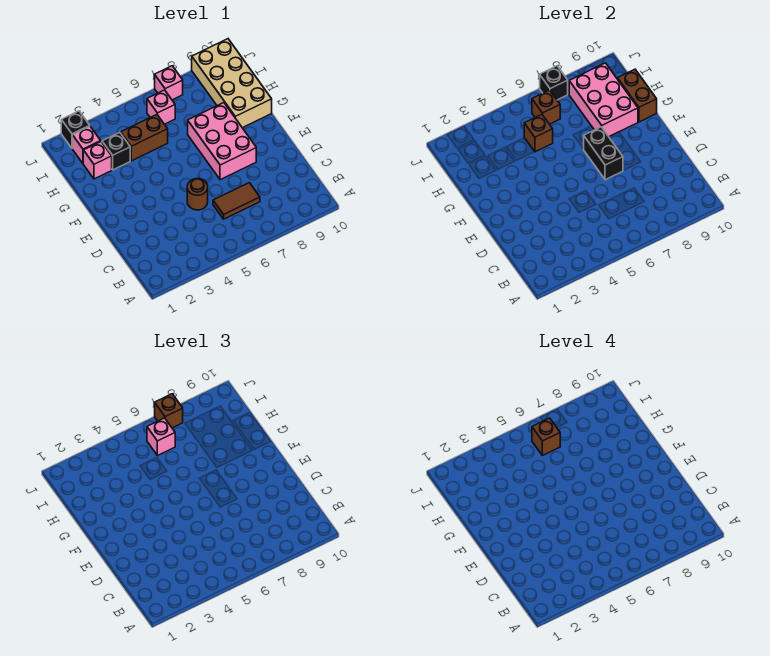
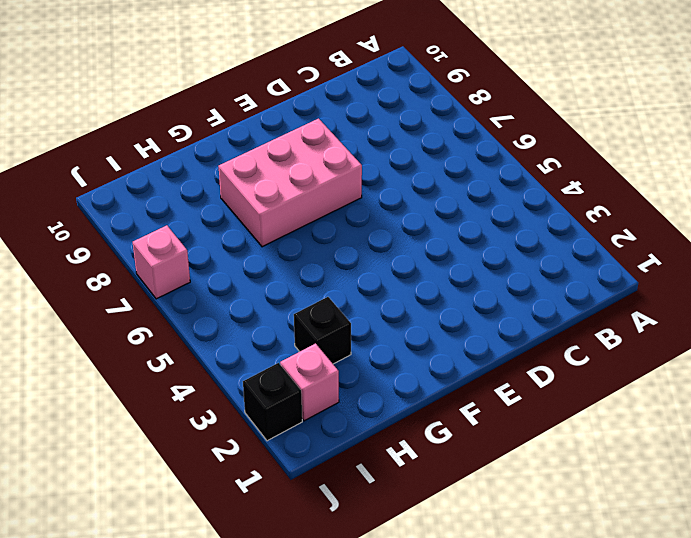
none -> brown 1x2 tile [213,183,260,219]
none -> brown 1x1 round brick [187,179,208,210]
none -> tan 2x4 brick [192,39,272,128]

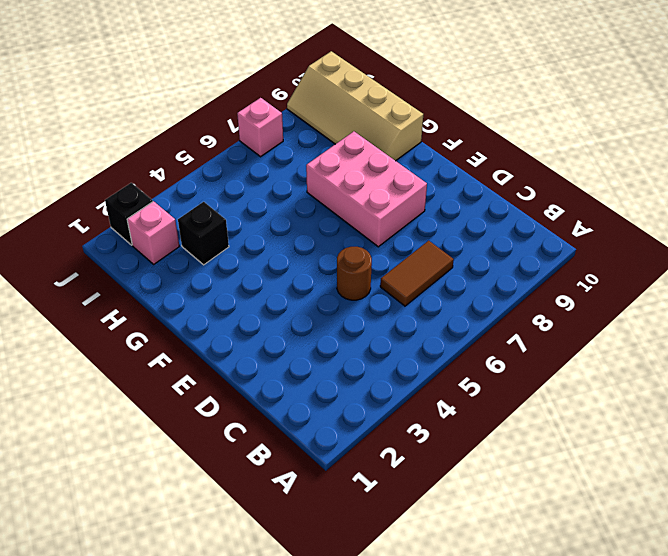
tan 2x4 slope [287,51,423,161] -> tan 2x4 brick [192,39,272,128]
none -> pink 1x1 brick [83,142,112,179]
none -> brown 1x2 brick [121,115,168,161]
none -> pink 1x1 brick [147,90,175,124]

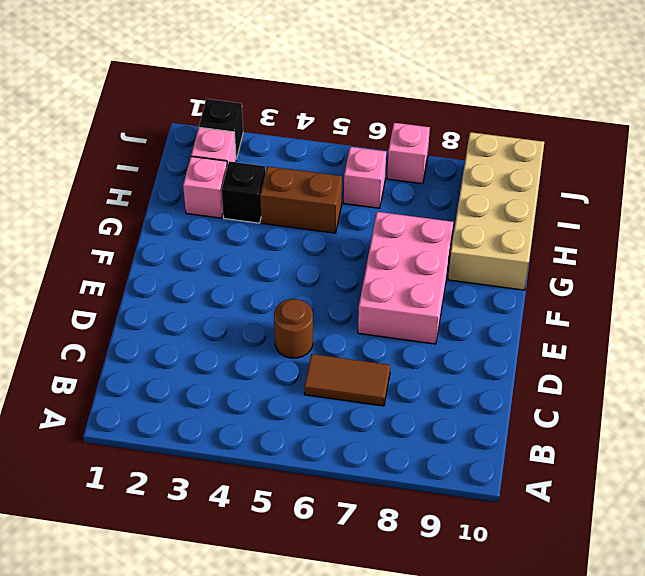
none -> black 1x2 brick [584,127,623,180]
none -> pink 2x3 brick [569,63,638,137]
none -> brown 1x2 brick [617,69,657,122]

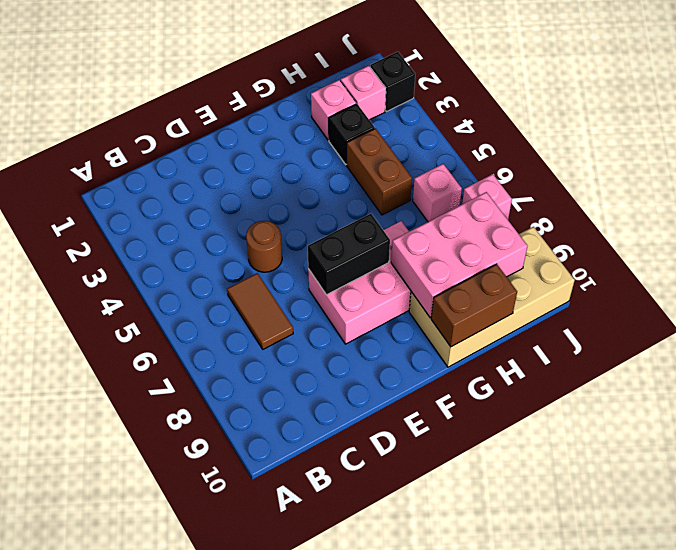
none -> brown 1x1 brick [524,115,553,152]
none -> brown 1x1 brick [532,90,560,124]
none -> black 1x1 brick [540,66,568,100]

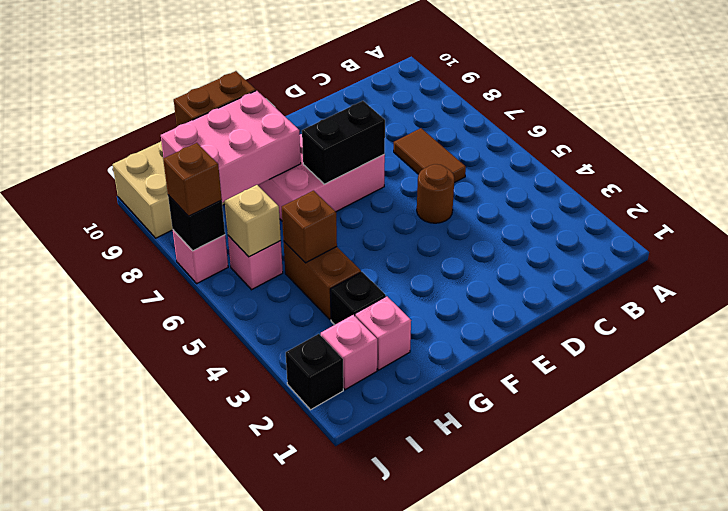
tan 1x1 brick [225,185,281,257] -> brown 1x1 brick [532,90,560,124]
none -> pink 1x1 brick [147,418,175,456]
none -> brown 1x1 brick [532,418,560,456]

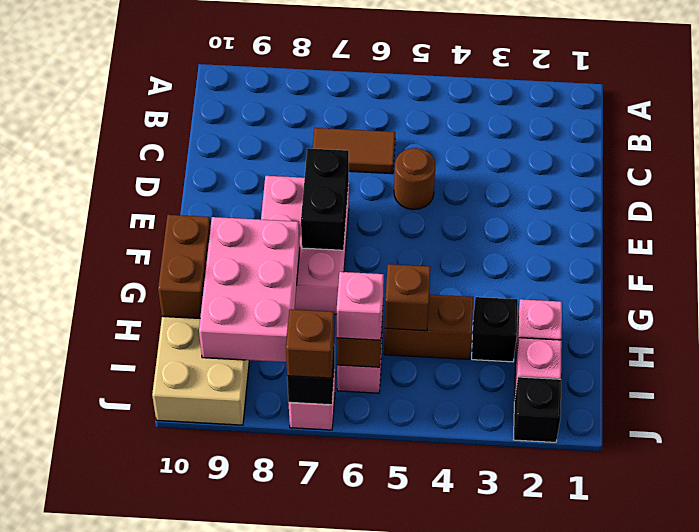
none -> brown 1x1 brick [532,418,560,456]

